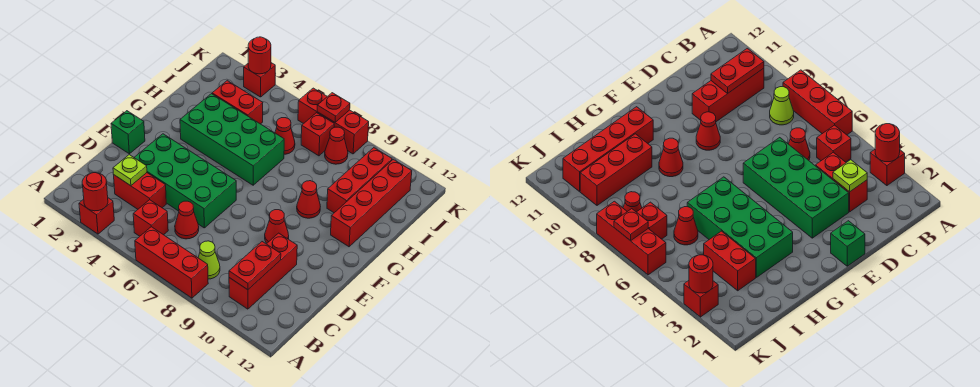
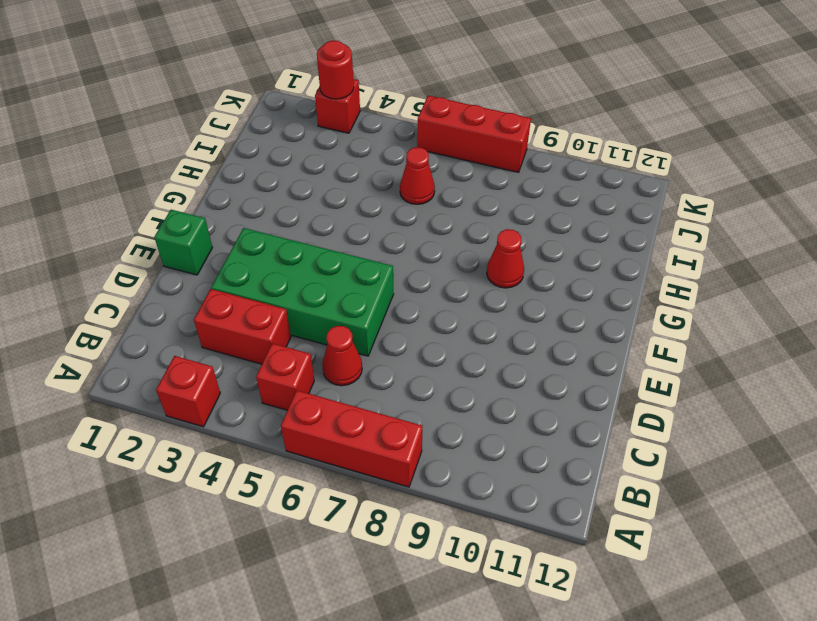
none -> lime 1x1 cone [198,241,220,279]
none -> red 1x3 brick [229,233,297,309]
none -> red 1x1 cone [265,210,289,243]

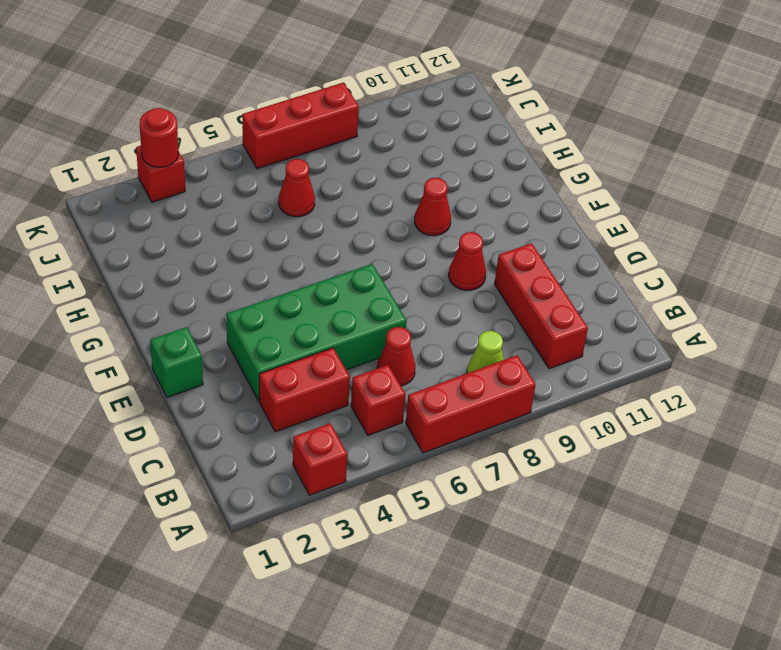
none -> green 2x4 brick [180,94,284,185]
none -> red 1x4 brick [331,159,412,247]
none -> red 1x3 brick [327,148,392,213]

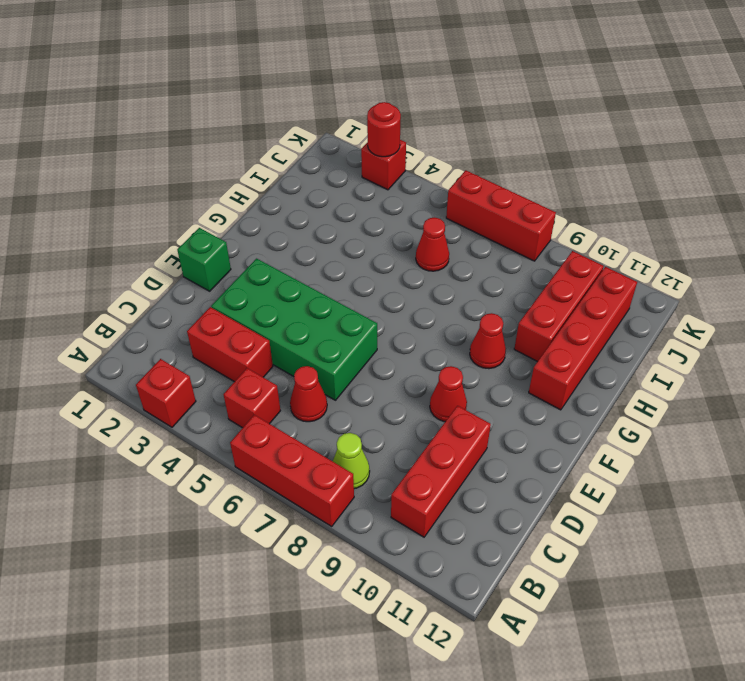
none -> green 2x4 brick [180,94,284,185]
none -> red 1x2 brick [212,81,263,124]
none -> red 1x1 brick [301,113,334,156]

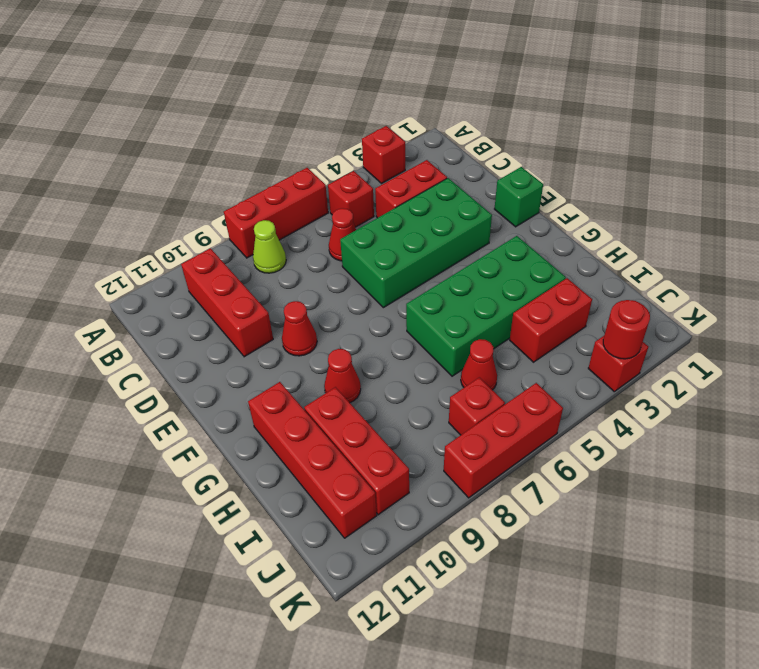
none -> red 1x1 cone [325,127,348,164]
none -> red 1x1 round brick [82,173,108,211]
none -> red 1x2 plate [229,242,281,290]

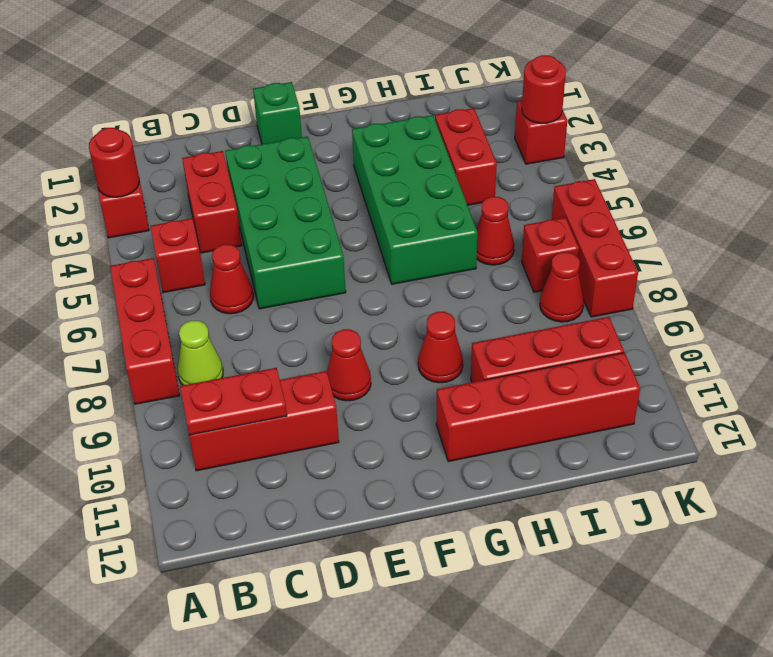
none -> lime 1x1 plate [113,155,147,186]
none -> red 1x1 plate [317,93,350,122]

